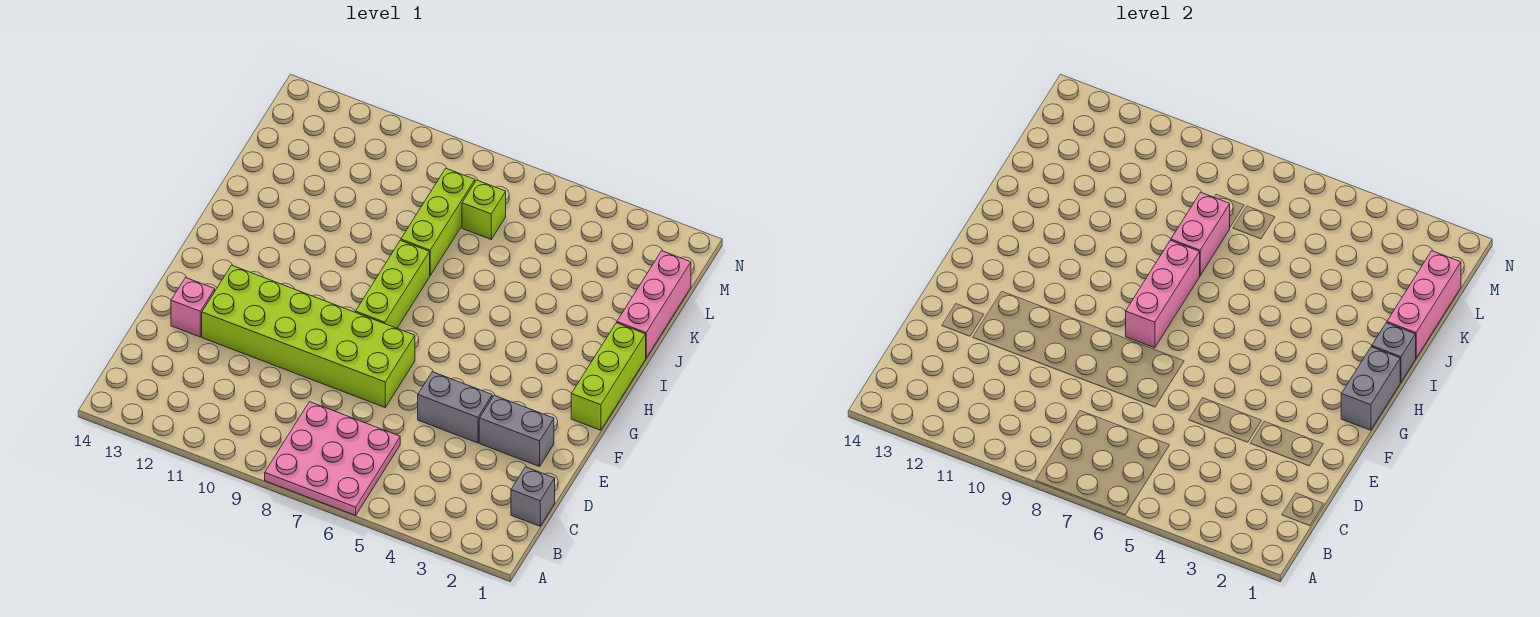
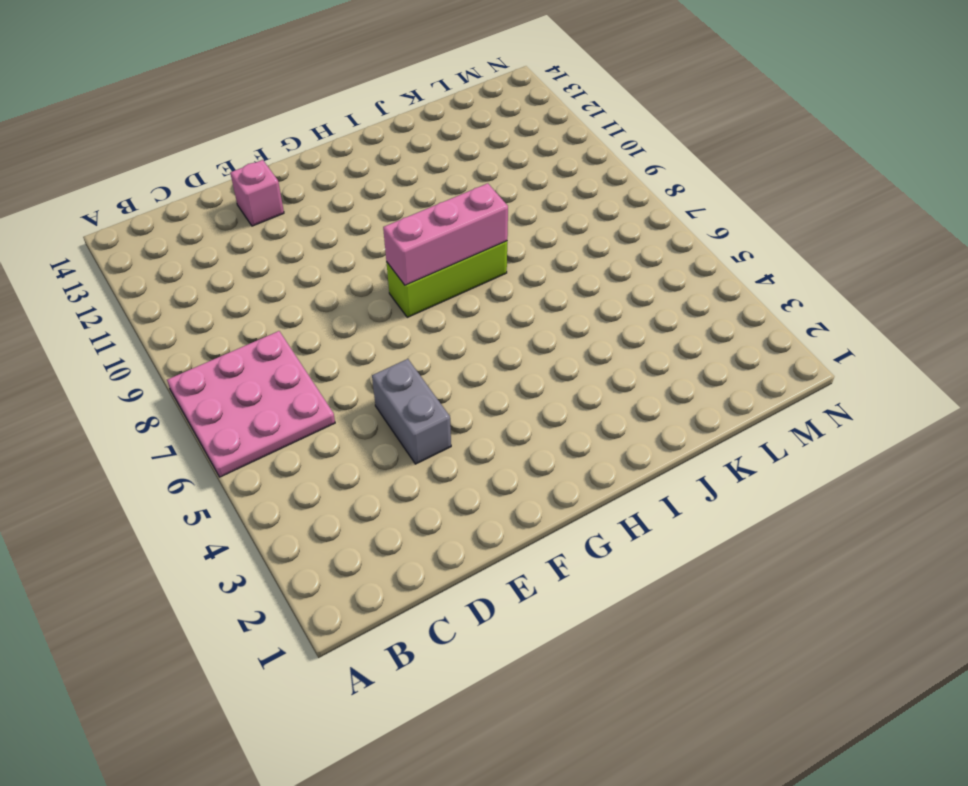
none -> grey 1x1 brick [511,467,555,526]
none -> grey 1x2 brick [479,395,554,466]
none -> lime 2x6 brick [202,265,415,407]

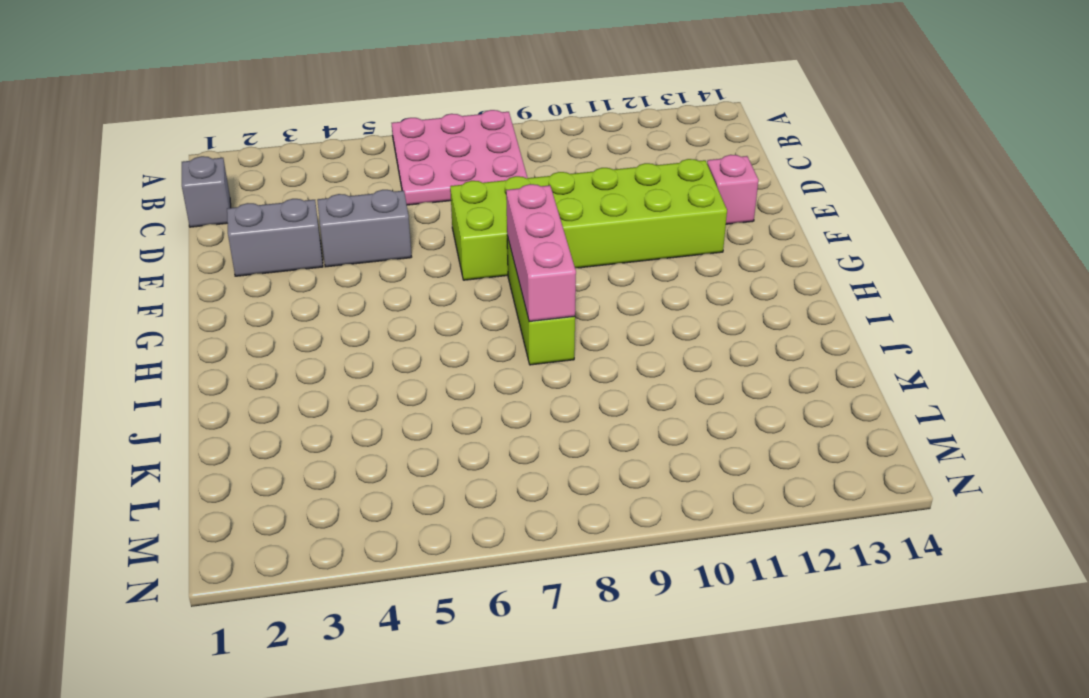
none -> lime 1x3 brick [571,323,646,430]
none -> pink 1x3 brick [617,251,691,358]
none -> lime 1x3 brick [401,169,475,275]

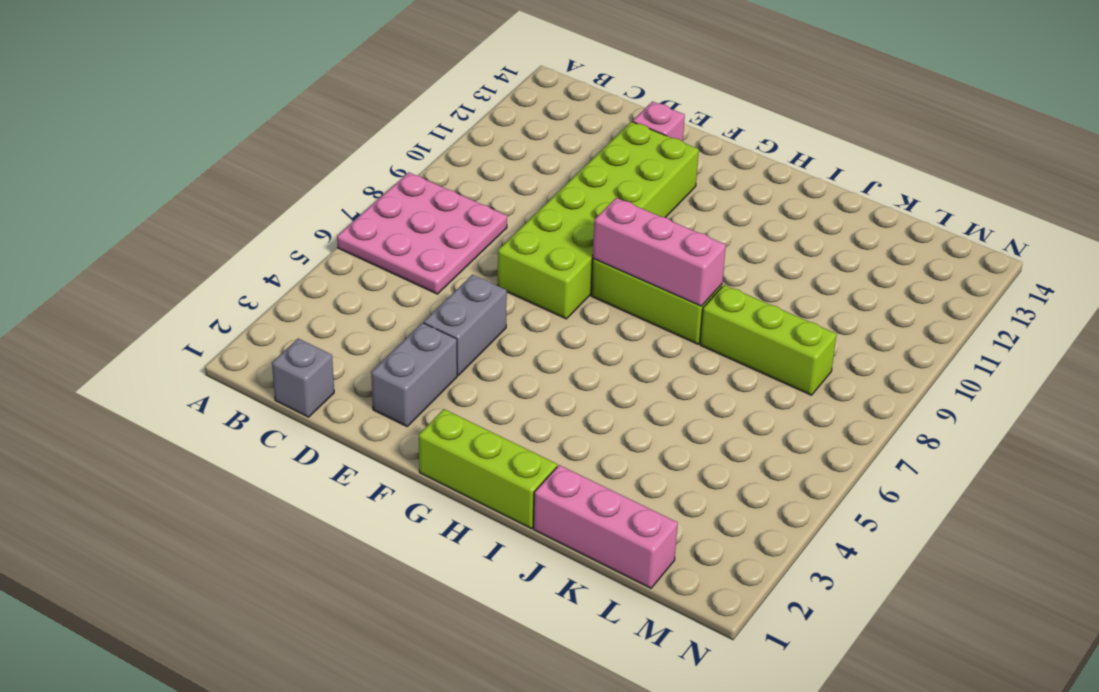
none -> lime 1x1 brick [462,180,506,239]
none -> grey 1x2 brick [1341,347,1400,430]
none -> grey 1x1 brick [1372,323,1416,382]

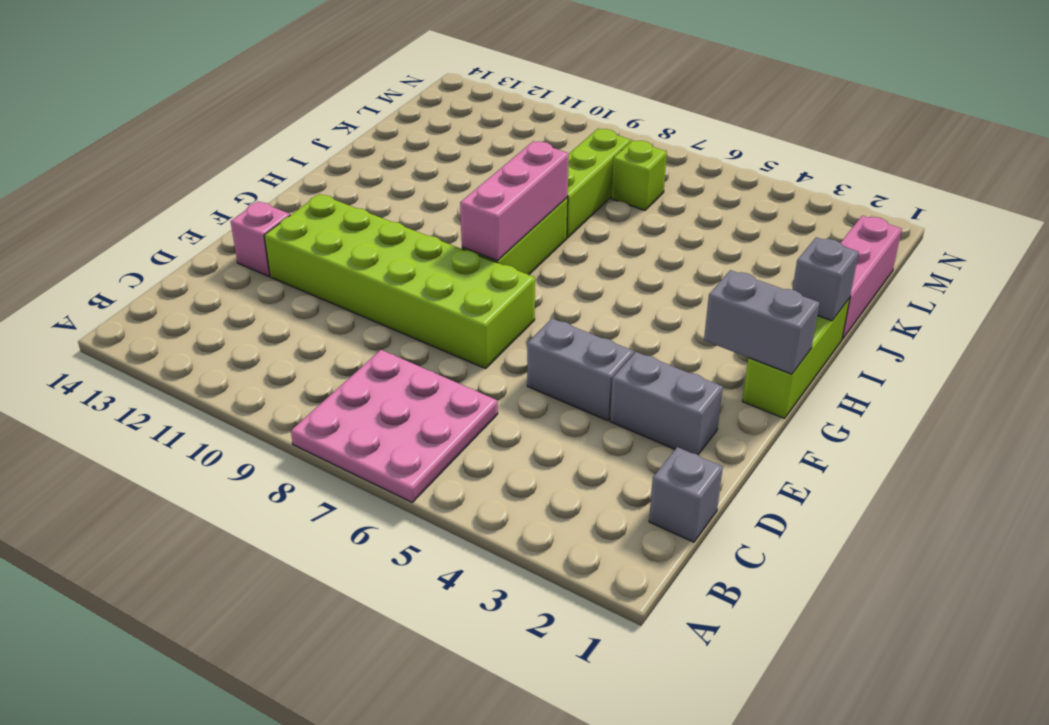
grey 1x2 brick [704,270,820,374] -> grey 1x2 brick turned to [1341,347,1400,430]
none -> pink 1x3 brick [1387,251,1461,358]
none -> pink 1x2 brick [1171,192,1230,275]

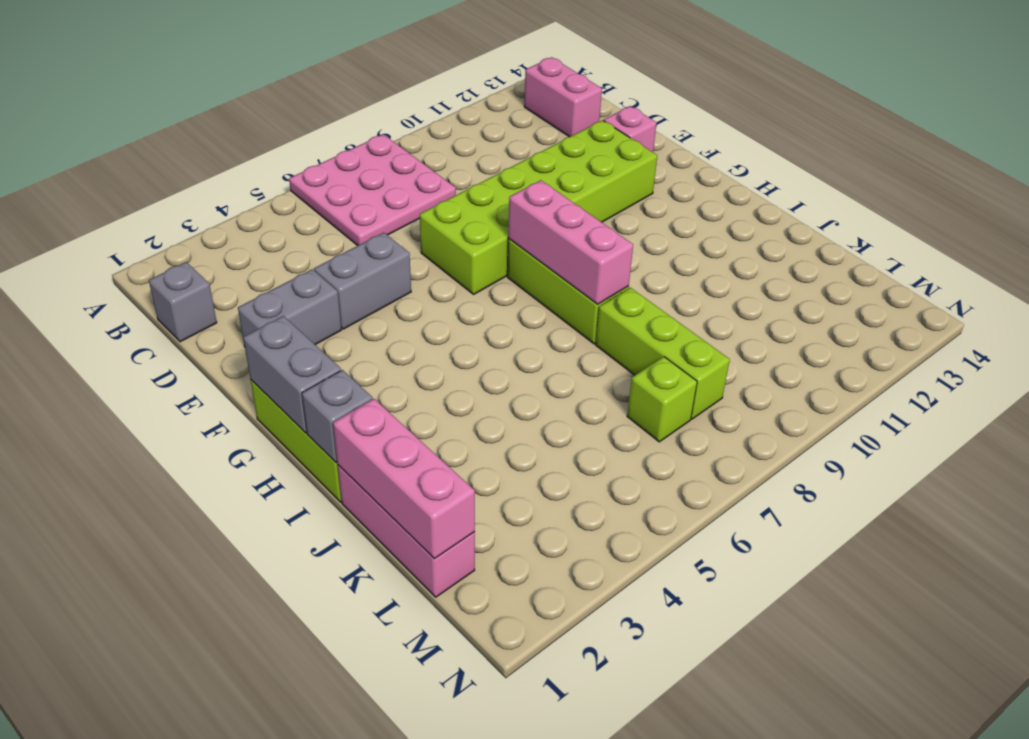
pink 1x2 brick [524,57,602,137] -> pink 1x2 brick moved to [1171,192,1230,275]

